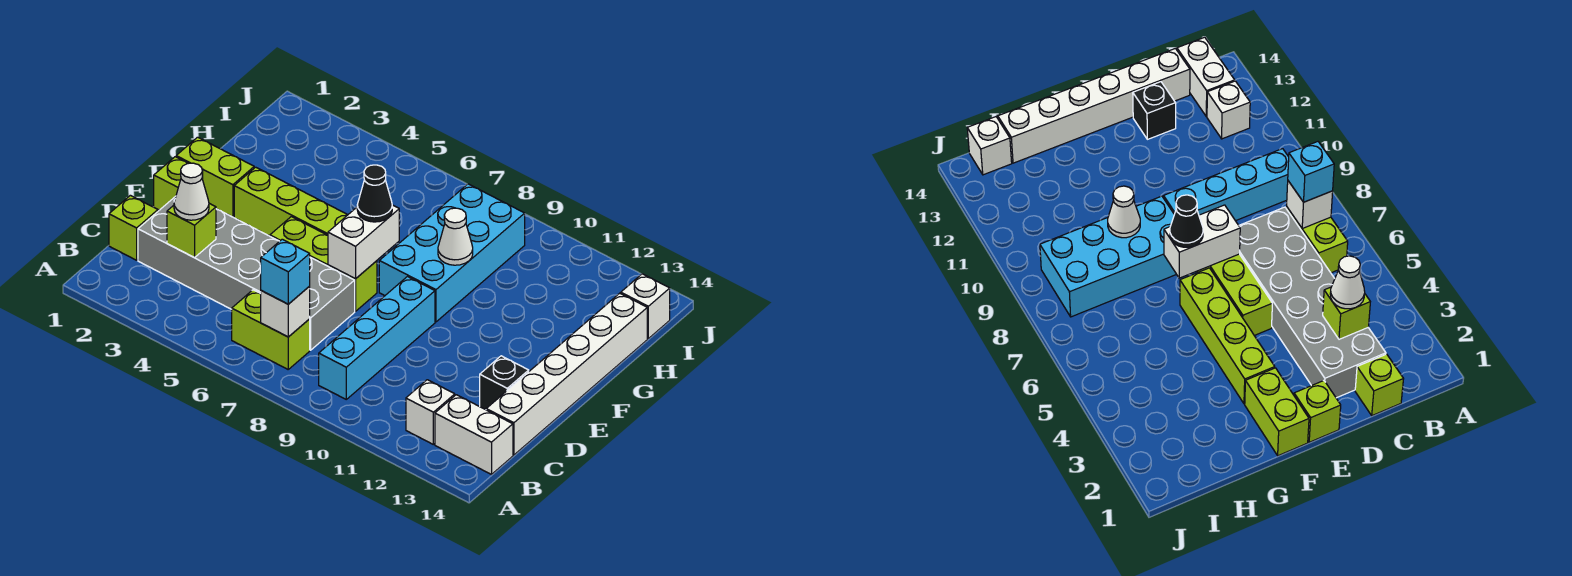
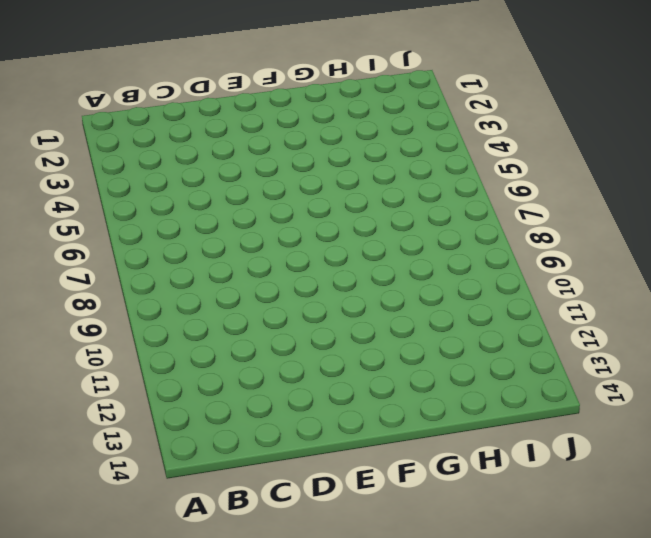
none -> lime 1x2 brick [232,290,310,369]
none -> cyan 1x4 brick [319,277,435,399]
none -> white 1x1 brick [406,380,455,444]

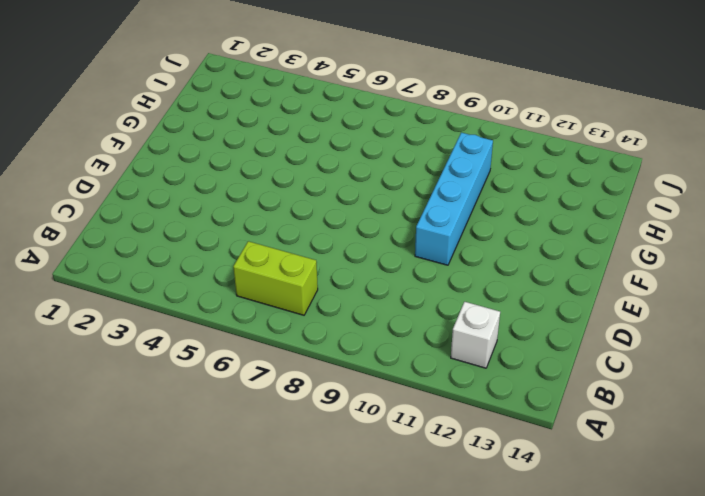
cyan 1x4 brick [415,133,493,265] -> cyan 1x4 brick moved to [319,277,435,399]
none -> white 1x2 brick [435,395,513,474]
none -> lime 1x1 brick [109,195,158,260]
none -> grey 2x6 brick [138,196,355,350]

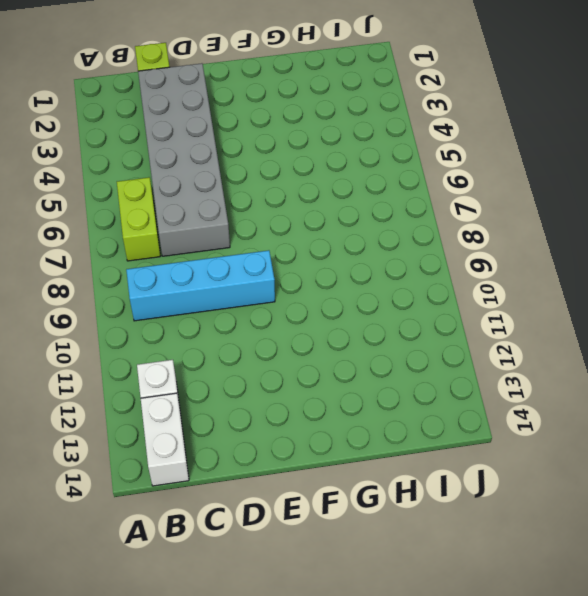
none -> white 1x6 brick [486,293,647,455]
none -> black 1x1 brick [480,356,529,410]
none -> lime 1x1 brick [154,157,203,210]

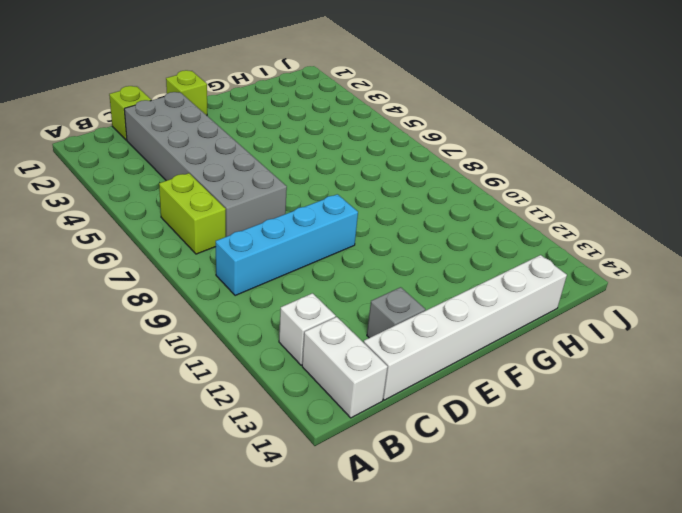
grey 1x1 brick [367,287,425,338] -> black 1x1 brick [480,356,529,410]
none -> lime 1x3 brick [270,217,377,311]
none -> lime 1x2 brick [176,137,254,217]
none -> lime 1x4 brick [234,167,347,236]

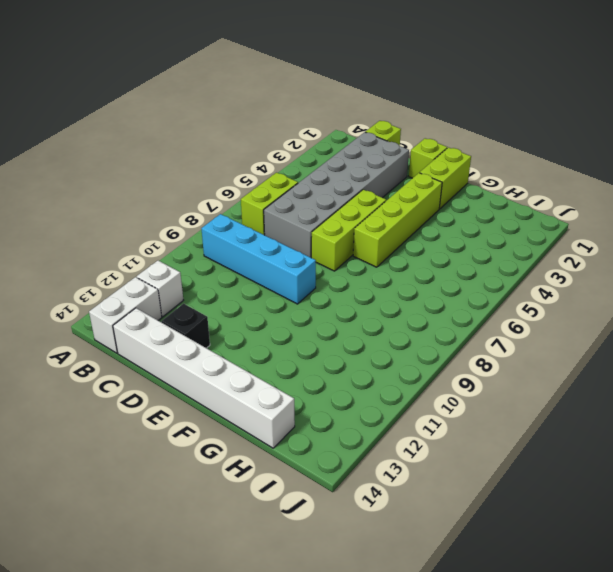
none -> cyan 2x4 brick [379,184,525,322]
none -> white 1x1 brick [621,274,670,339]
none -> white 1x1 brick [261,286,310,337]

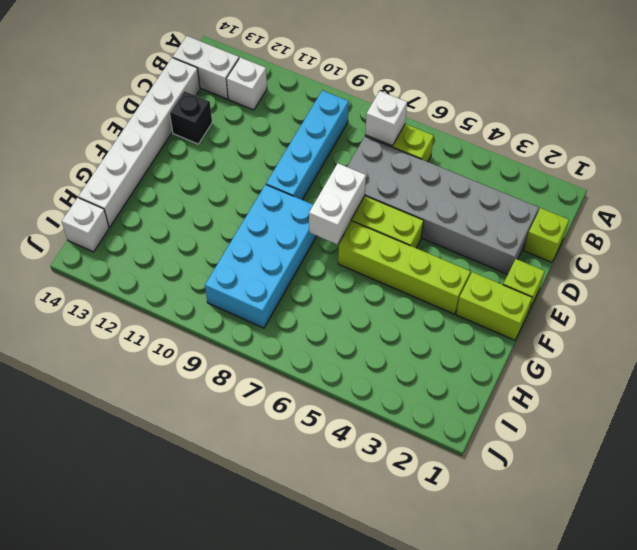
none -> lime 1x1 brick [167,203,216,258]
none -> white 1x1 cone [438,208,473,265]
none -> cyan 1x1 brick [261,239,310,304]

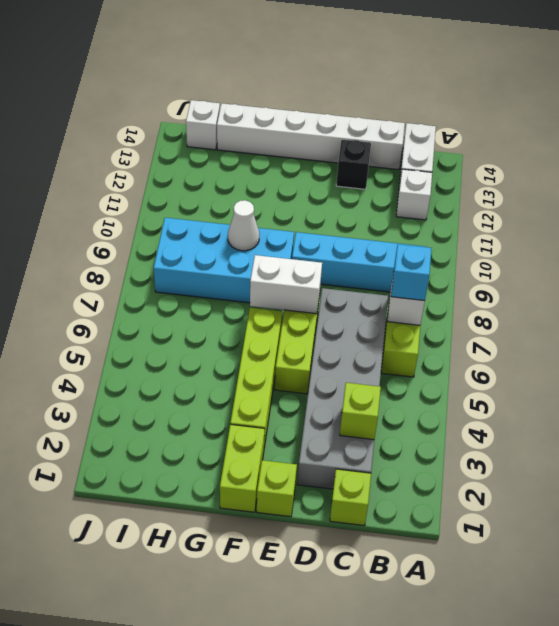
none -> white 1x1 cone [174,163,209,220]
none -> black 1x1 cone [357,165,392,222]

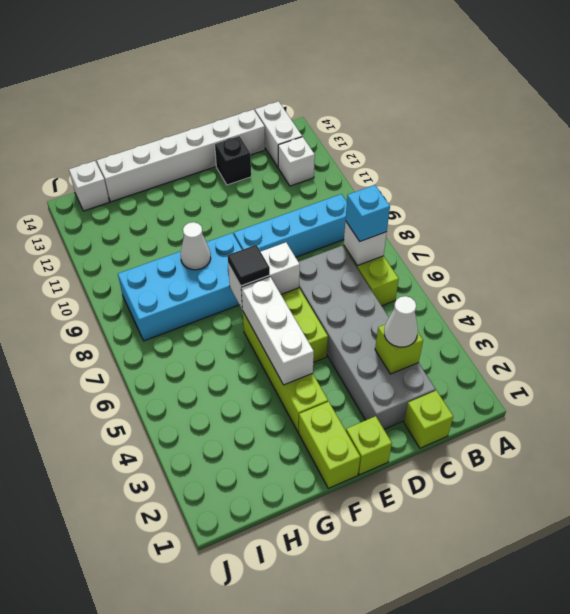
white 1x3 brick [241,277,314,385] -> none
black 1x1 tile [227,245,270,286] -> black 1x1 cone [357,165,392,222]

